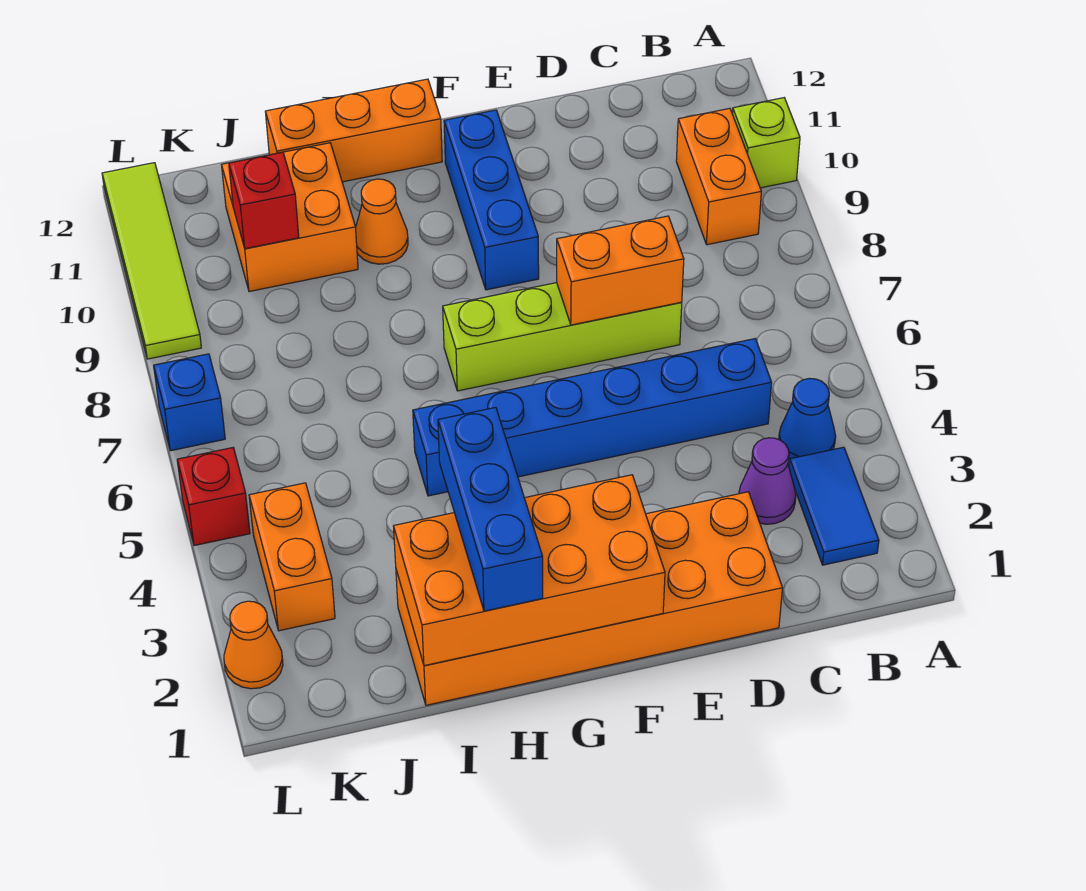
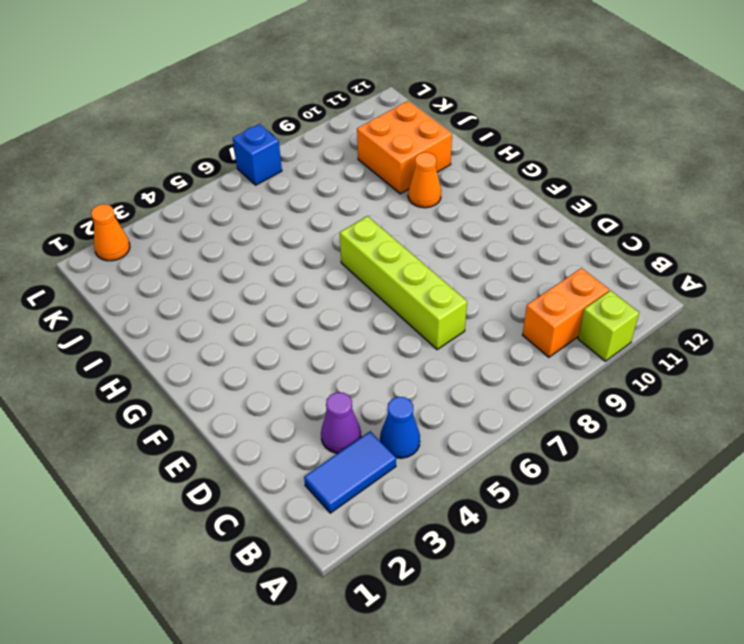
none -> blue 1x6 brick [413,339,772,496]
none -> orange 2x6 brick [396,492,783,705]
none -> blue 1x3 brick [444,110,539,290]

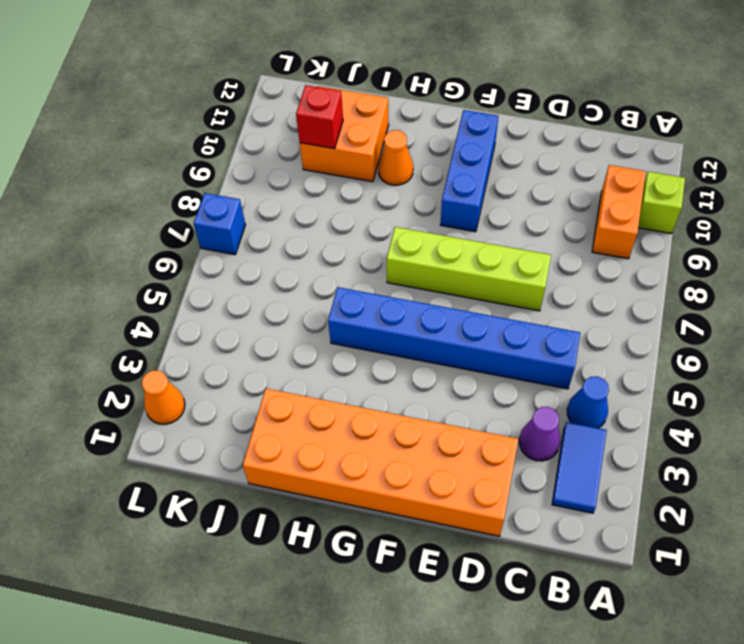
none -> orange 1x3 brick [265,79,442,182]
none -> orange 1x2 brick [249,483,335,631]
none -> red 1x1 brick [177,448,250,546]

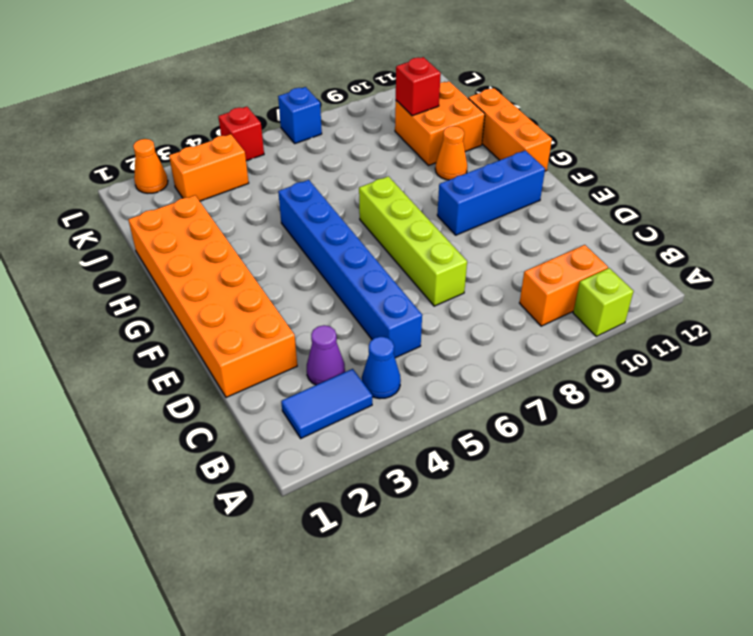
none -> lime 1x4 tile [102,163,201,359]
none -> orange 1x2 brick [557,216,684,325]
none -> orange 2x4 brick [394,475,665,666]

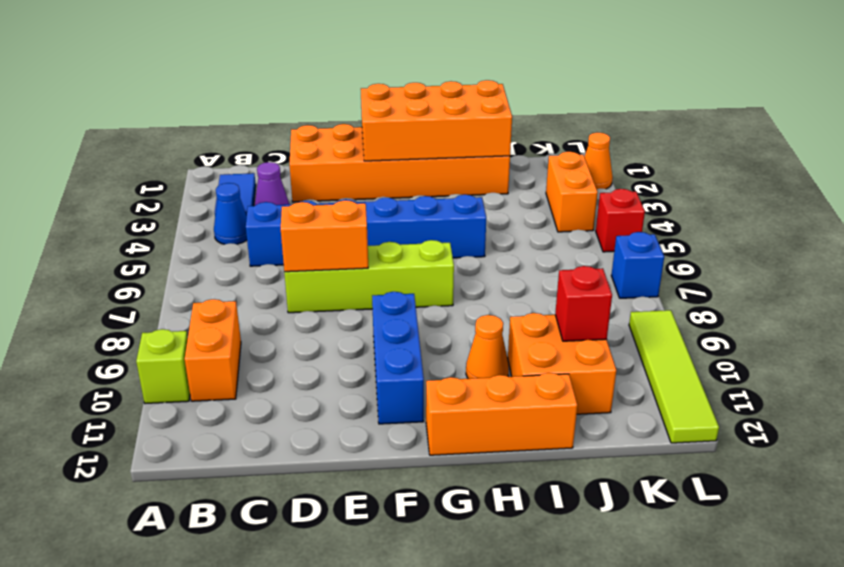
none -> blue 1x3 brick [438,407,543,611]

